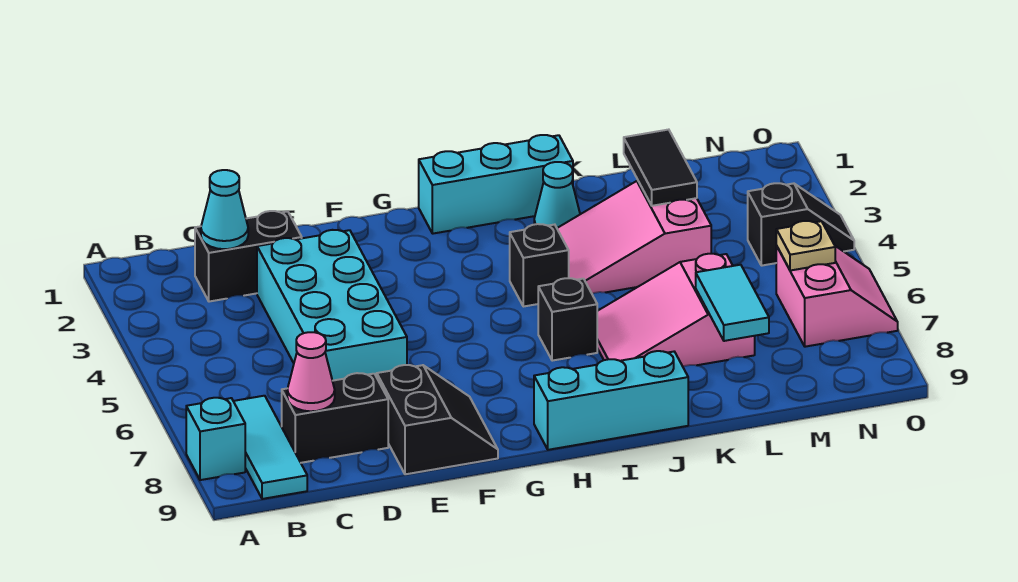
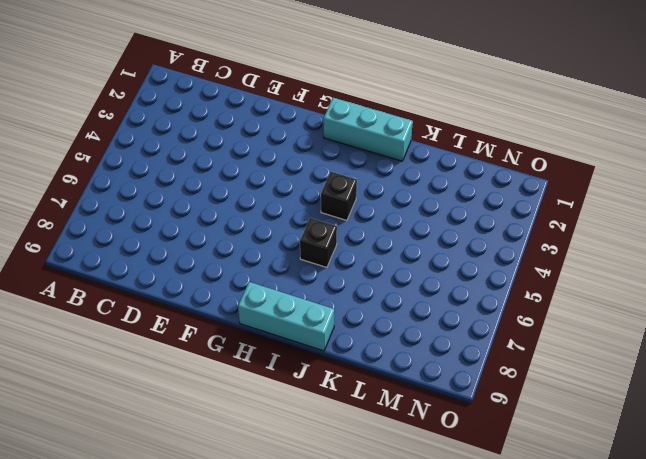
none -> cyan 1x1 brick [186,398,245,480]
none -> cyan 1x3 tile [234,396,307,499]
none -> black 1x2 brick [195,211,302,302]

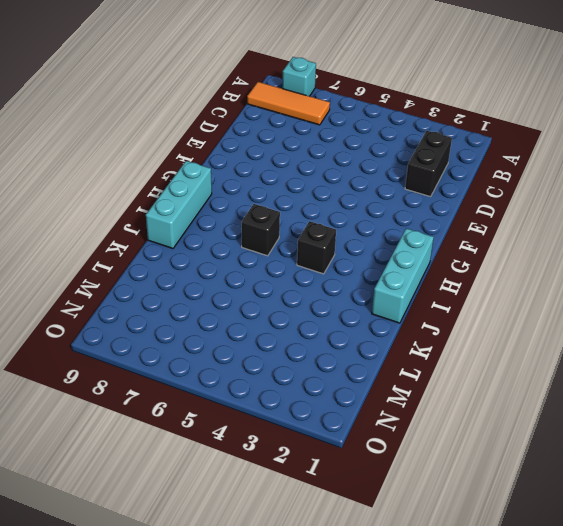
orange 1x3 tile [247,82,330,125] -> cyan 1x3 tile [234,396,307,499]
none -> black 1x2 brick [282,373,388,463]
none -> cyan 2x4 brick [257,230,407,381]
none -> black 2x2 slope [377,365,498,474]

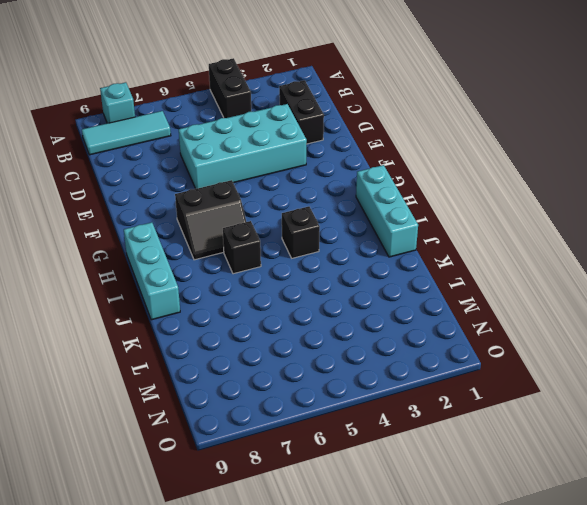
black 1x2 brick [209,58,251,118] -> black 1x2 brick moved to [282,373,388,463]
black 2x2 slope [175,180,246,260] -> black 2x2 slope moved to [377,365,498,474]
none -> cyan 1x1 cone [534,162,580,228]
none -> pink 2x3 slope [557,181,711,294]
none -> pink 2x3 slope [597,254,755,367]

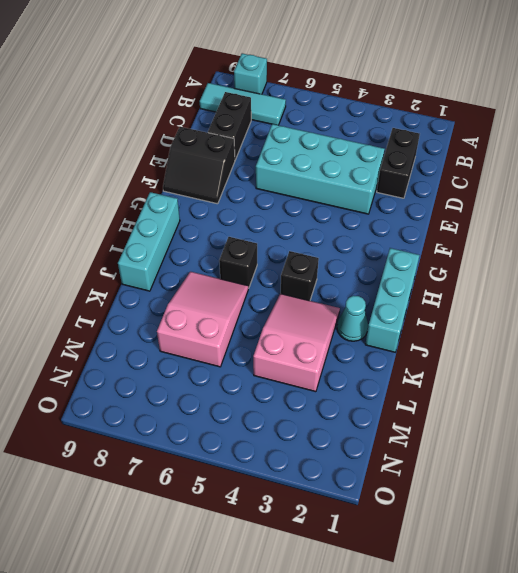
none -> black 1x2 slope [748,183,854,266]
none -> pink 2x2 slope [776,246,898,347]
none -> cyan 1x1 cone [201,170,248,249]

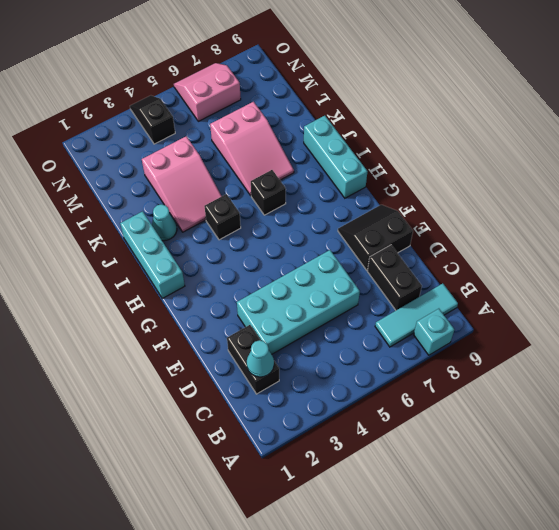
none -> pink 1x1 cone [287,332,335,411]
none -> black 1x2 tile [624,130,697,206]
none -> cyan 1x2 tile [696,265,769,341]

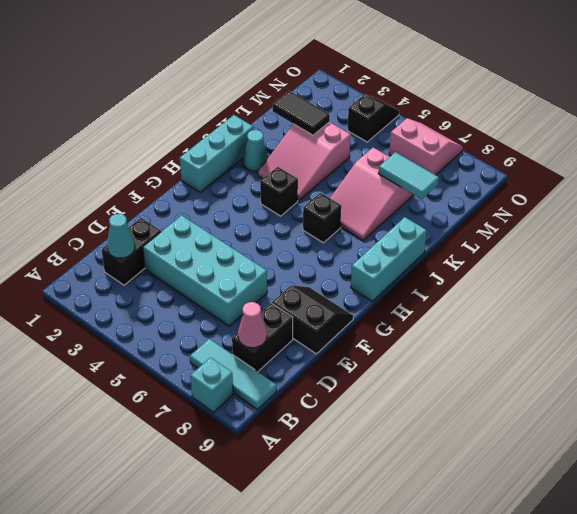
none -> tan 1x1 plate [776,221,835,271]

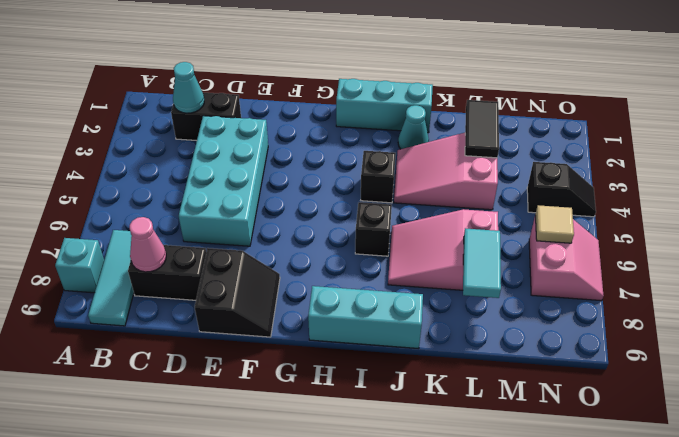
tan 1x1 tile [535,205,574,243] -> tan 1x1 plate [776,221,835,271]

